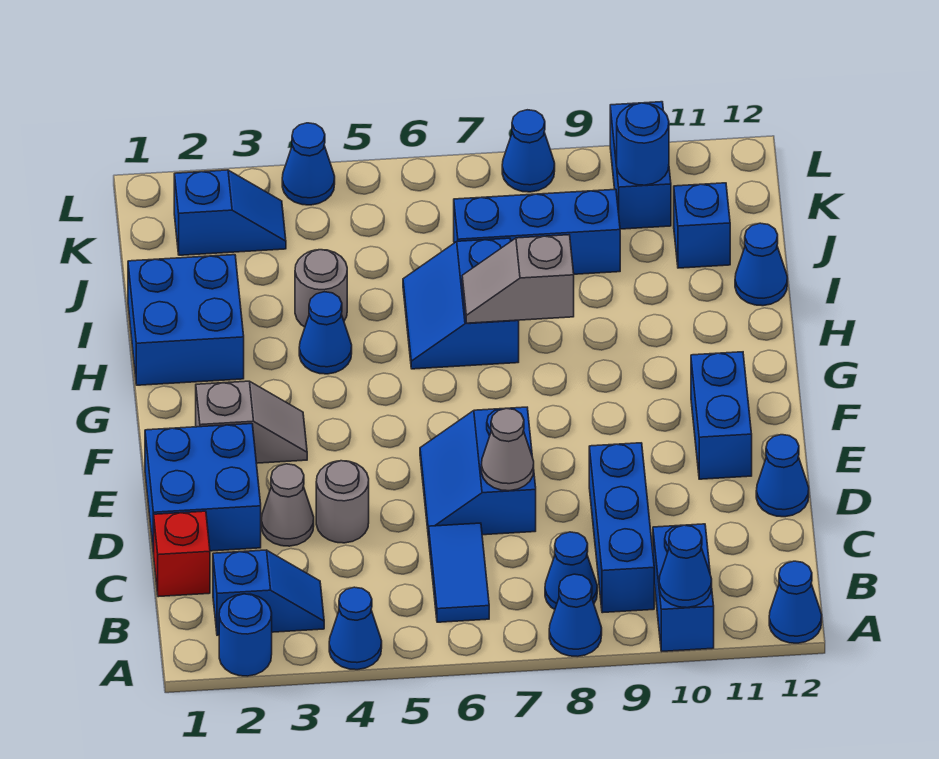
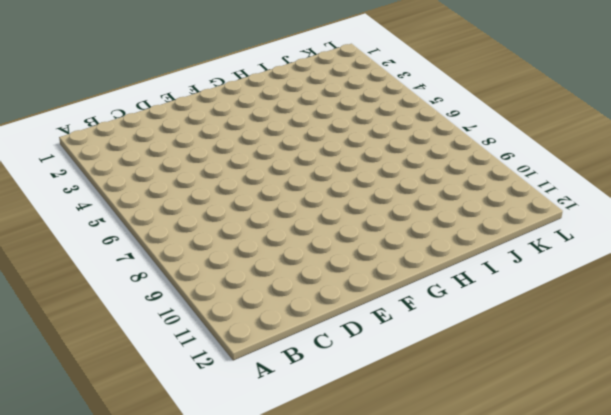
none -> blue 1x1 round brick [219,594,272,676]
none -> blue 1x1 cone [329,587,382,670]
none -> blue 1x1 cone [549,574,602,657]
none -> blue 1x2 brick [653,524,714,651]

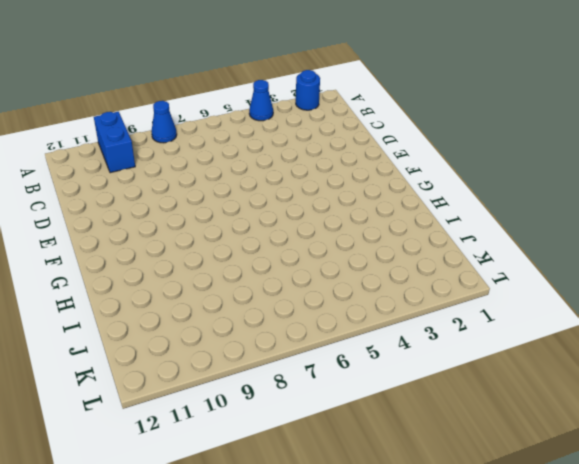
none -> blue 1x1 cone [769,561,822,643]
none -> blue 1x2 slope [213,550,324,635]
none -> blue 1x2 tile [429,523,489,622]
none -> blue 1x1 cone [545,532,597,609]

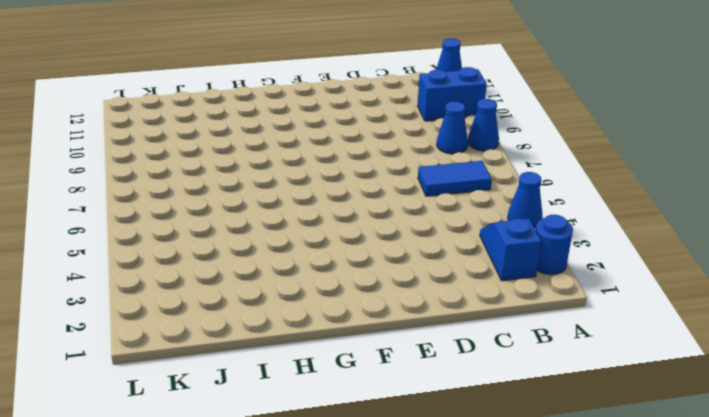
none -> blue 1x3 brick [589,443,654,613]
none -> red 1x1 brick [154,511,210,597]
none -> blue 2x2 brick [145,424,261,554]
none -> grey 1x1 cone [261,464,314,546]

